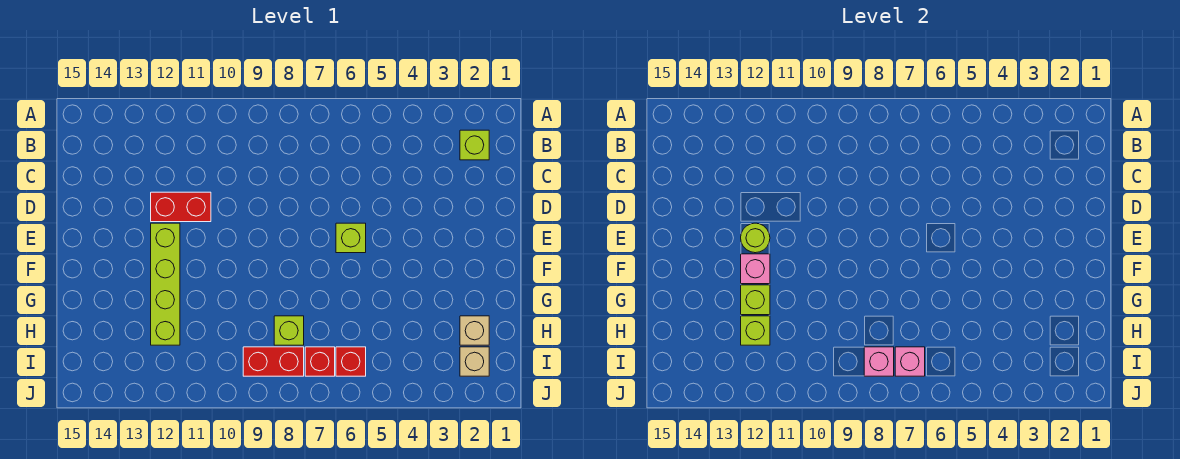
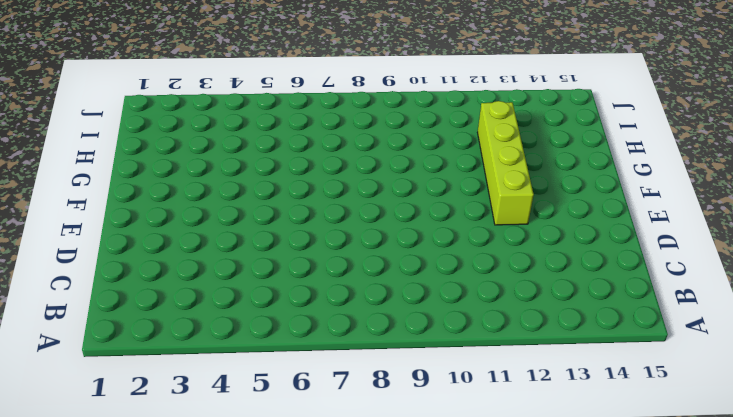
none -> lime 1x1 brick [460,130,489,160]
none -> red 1x2 brick [151,192,211,222]
none -> lime 1x1 brick [336,223,366,253]

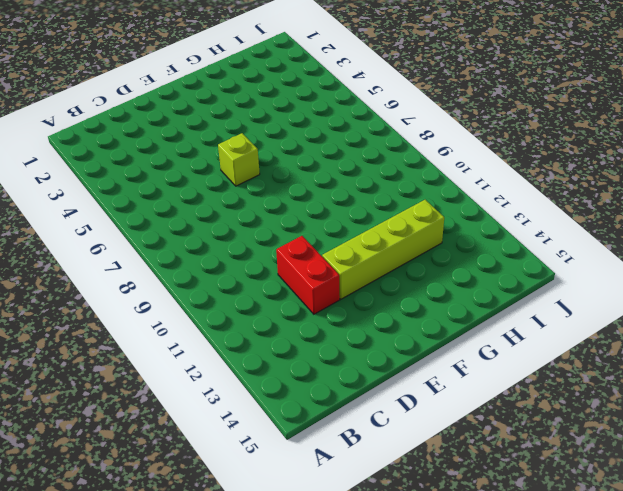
none -> lime 1x1 brick [460,130,489,160]
none -> tan 1x1 brick [460,316,489,345]
none -> lime 1x1 brick [274,316,304,345]

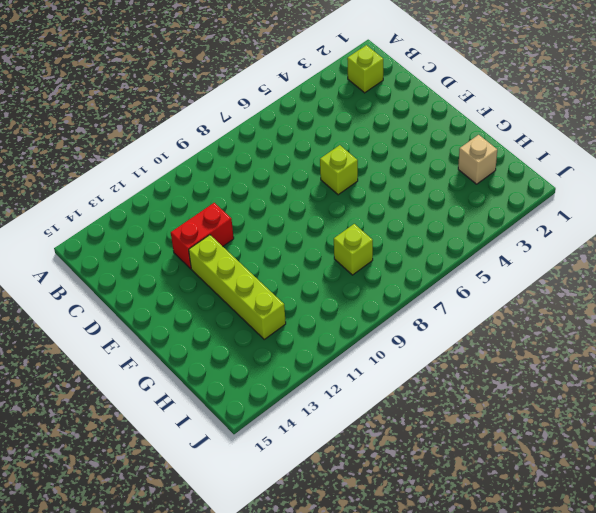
none -> tan 1x1 brick [460,347,489,376]
none -> red 1x1 brick [336,347,366,376]
none -> red 1x1 brick [305,347,335,376]

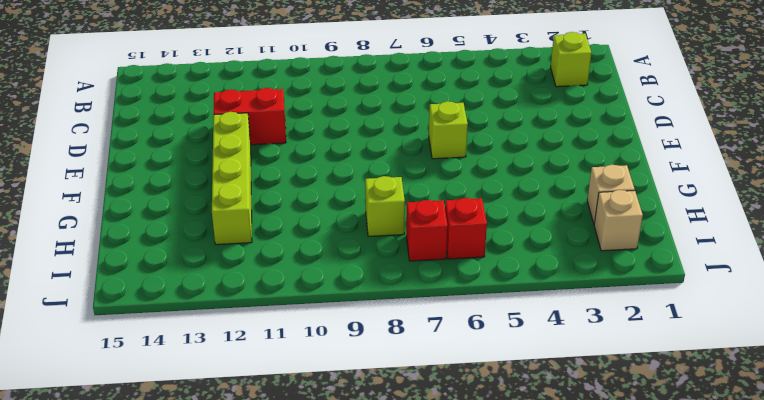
none -> red 1x2 brick [243,347,304,376]
none -> lime 1x1 round brick [741,223,770,253]
none -> pink 1x1 brick [741,254,770,284]

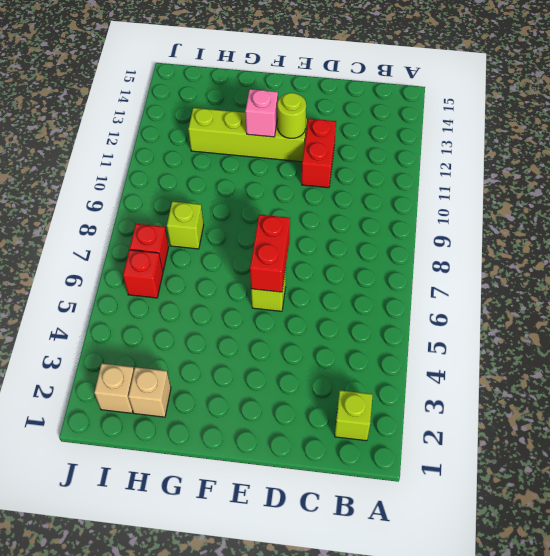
red 1x2 brick [250,215,290,292] -> red 1x2 brick moved to [243,347,304,376]
none -> lime 1x1 brick [741,285,770,315]
none -> lime 1x1 brick [741,316,770,345]
none -> pink 1x1 brick [895,347,925,376]

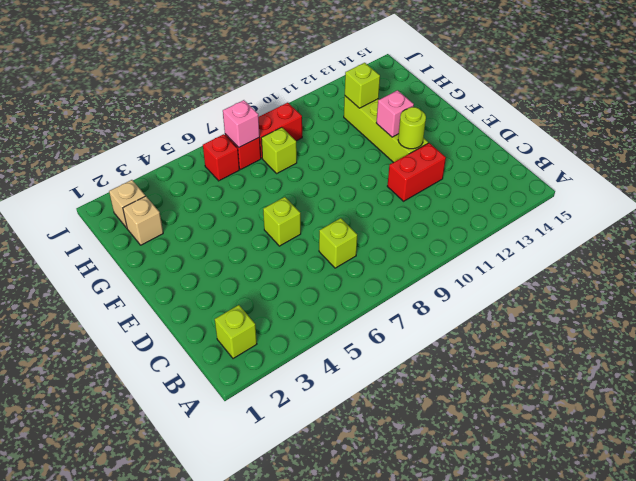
lime 1x1 brick [319,218,357,268] -> lime 1x1 brick moved to [741,285,770,315]
none -> pink 1x1 brick [864,347,894,376]

